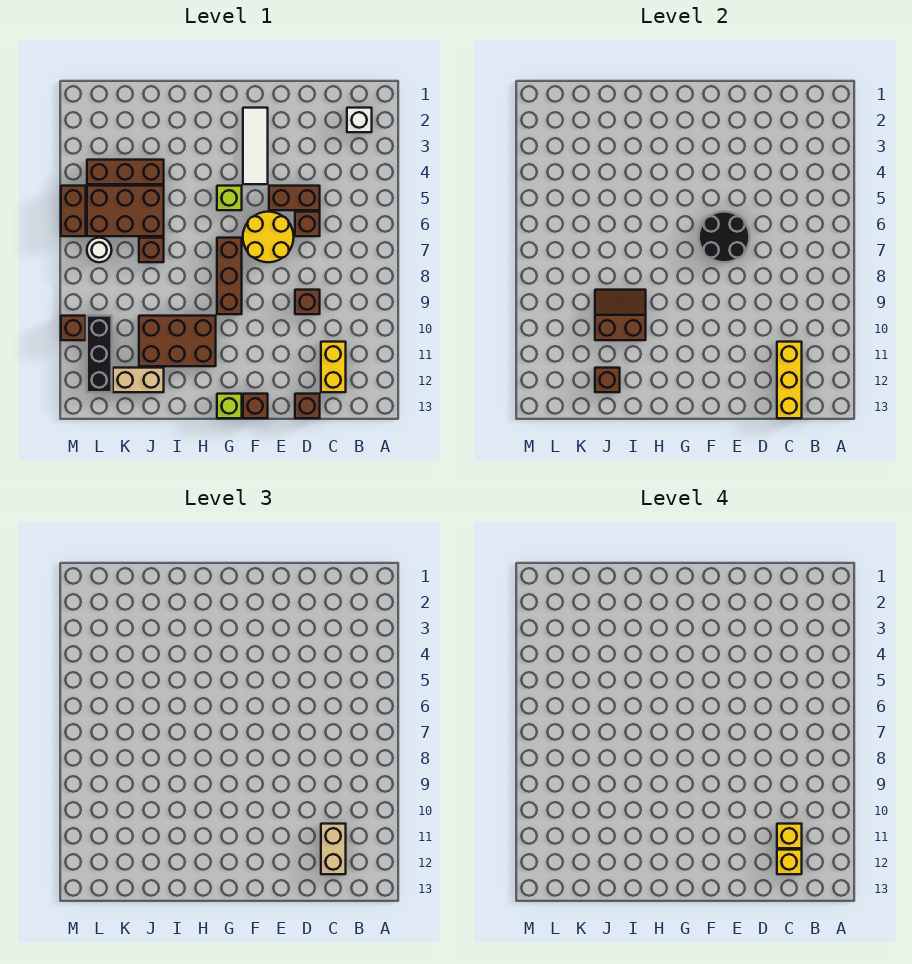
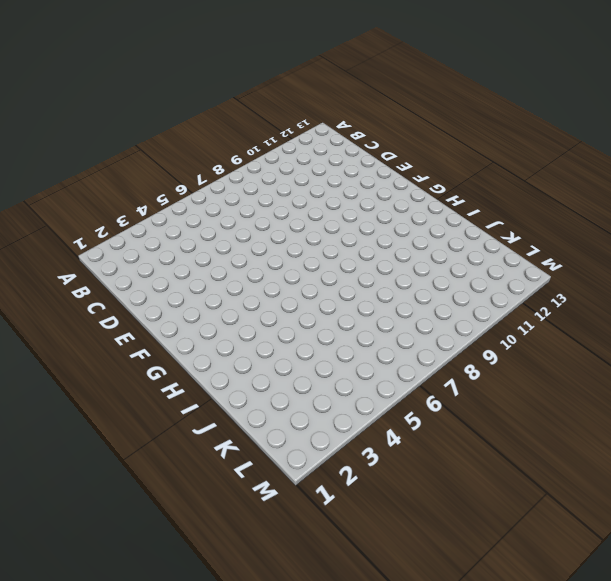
none -> white 1x1 brick [347,108,372,132]
none -> yellow 1x2 brick [321,342,346,392]
none -> brown 1x2 brick [269,186,320,210]

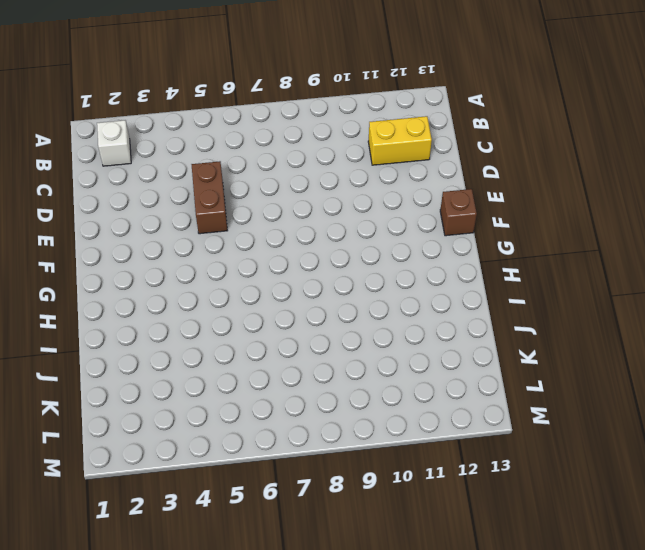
none -> brown 1x1 brick [295,212,320,236]
none -> brown 1x1 brick [295,290,320,314]
none -> brown 1x1 brick [295,394,320,418]

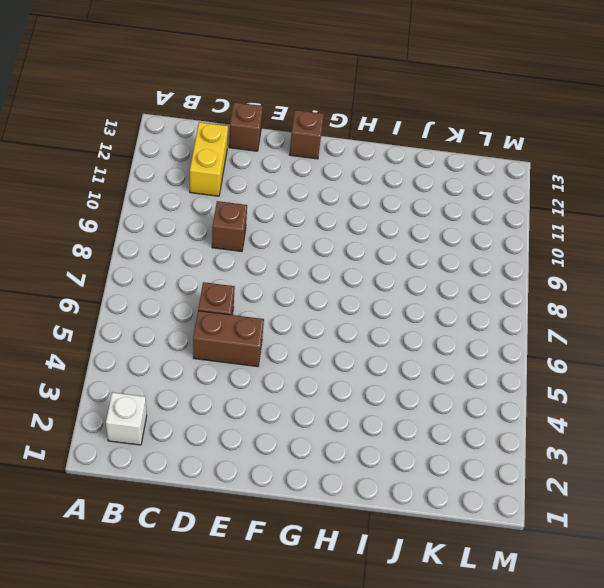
none -> yellow 2x2 round brick [243,212,294,262]
none -> white 1x3 tile [243,108,268,184]
none -> lime 1x1 brick [217,186,242,210]

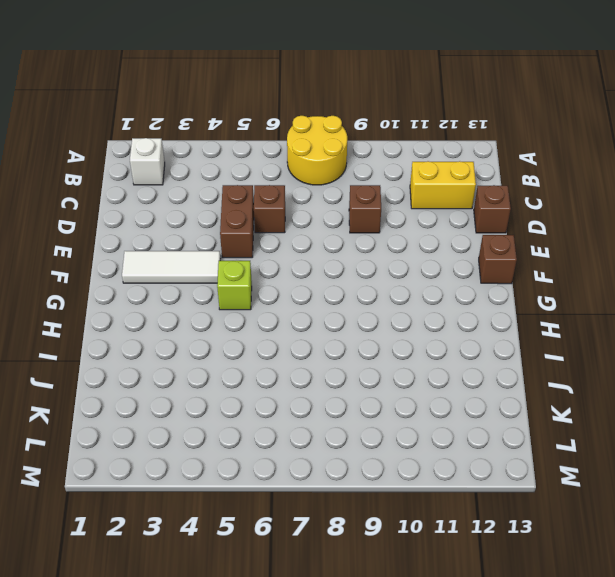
yellow 2x2 round brick [287,116,347,185] -> yellow 2x2 round brick moved to [243,212,294,262]
none -> brown 1x3 brick [217,238,242,314]
none -> lime 1x1 brick [217,394,242,418]
none -> brown 2x3 brick [139,316,216,366]

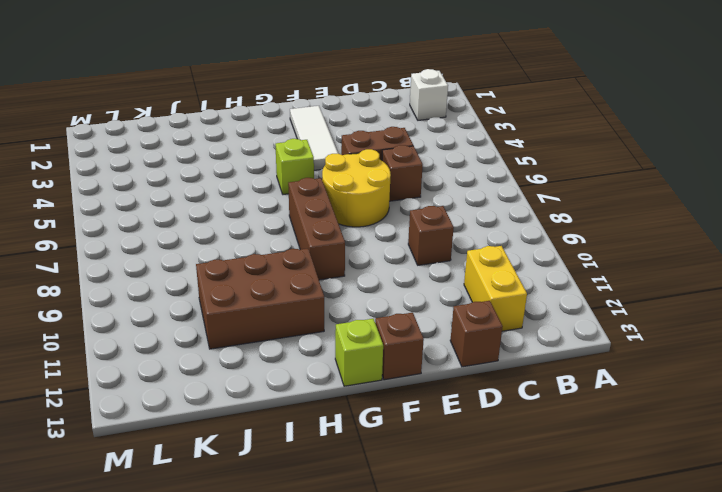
none -> brown 1x3 brick [87,160,164,184]
none -> brown 2x3 brick [87,186,164,236]
none -> brown 1x1 brick [139,238,164,262]

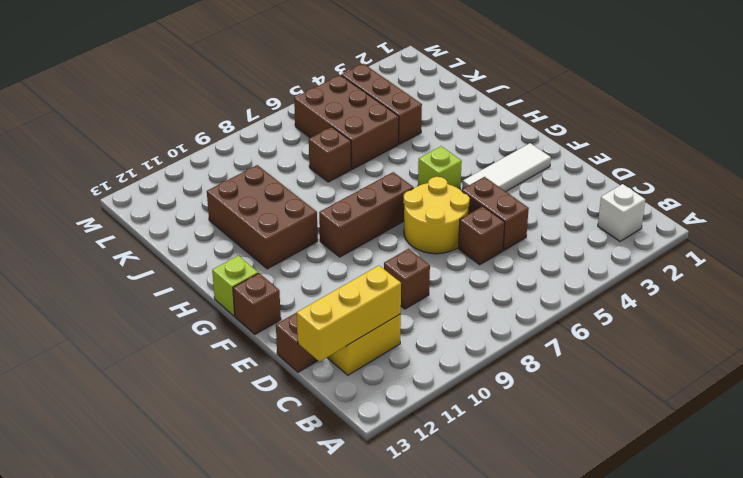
none -> tan 1x2 brick [113,368,164,392]
none -> white 1x1 round brick [87,238,112,262]
none -> black 1x3 brick [87,316,112,392]

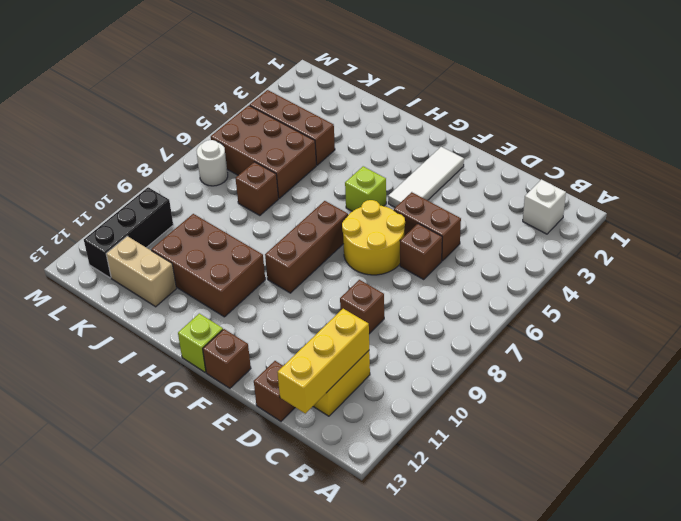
none -> brown 1x2 brick [61,186,86,236]
none -> brown 1x1 brick [61,316,86,340]
none -> black 2x2 round brick [699,212,750,262]

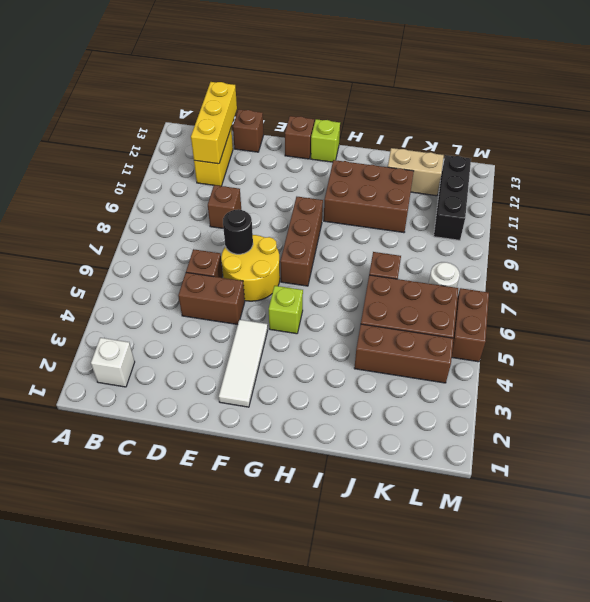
black 1x1 round brick [223,209,253,254] -> black 2x2 round brick [699,212,750,262]
none -> brown 1x1 brick [61,316,86,340]
none -> brown 2x2 slope [595,290,646,340]
none -> brown 1x1 brick [595,368,620,392]

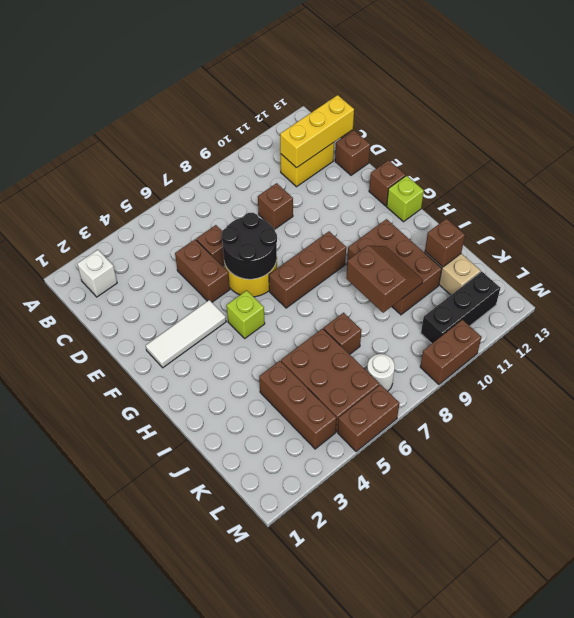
brown 2x2 slope [346,246,423,313] -> brown 2x2 slope turned to [595,290,646,340]
brown 1x2 brick [420,320,481,384] -> brown 1x1 brick [61,316,86,340]
none -> tan 1x2 brick [321,824,346,874]
none -> yellow 1x1 brick [777,824,802,848]
none -> yellow 1x1 brick [777,850,802,874]

